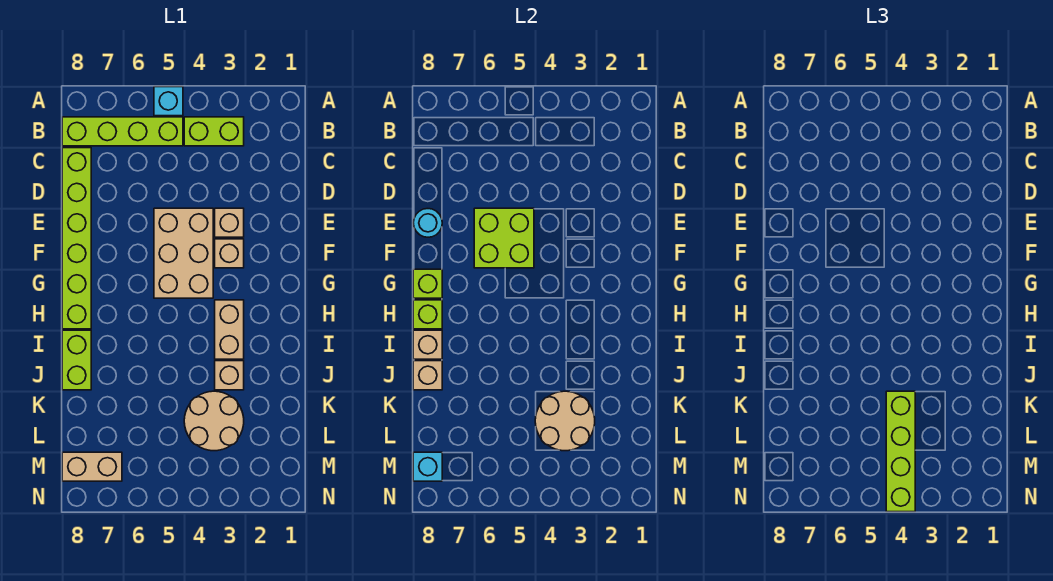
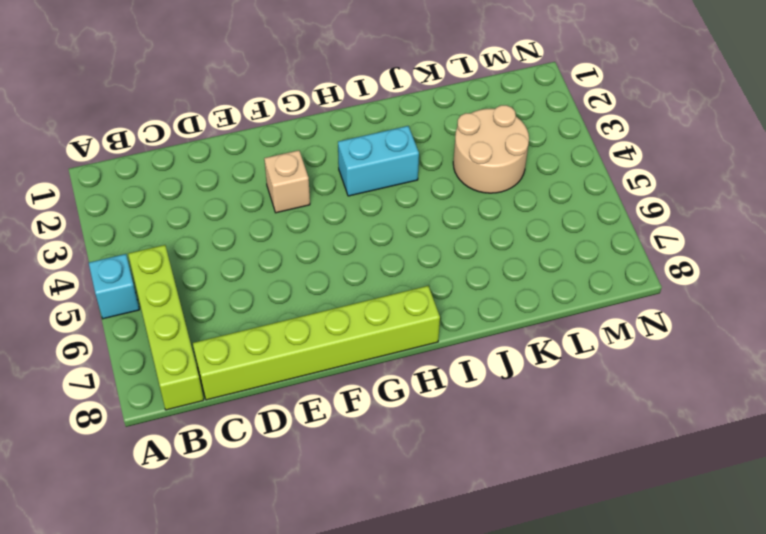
cyan 1x2 brick [338,126,419,196] -> tan 1x2 brick [215,300,244,359]
none -> lime 1x2 brick [184,117,244,146]
none -> tan 1x1 brick [215,208,244,237]
none -> tan 2x3 brick [154,208,213,298]

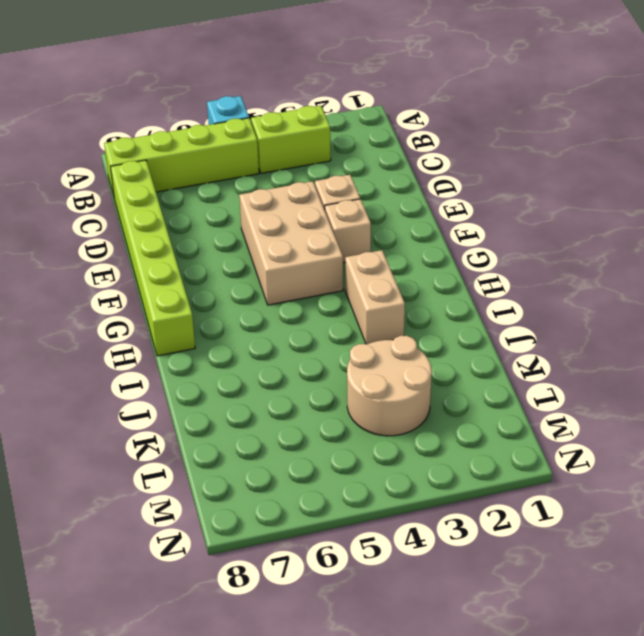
none -> lime 1x2 brick [62,330,91,390]
none -> tan 1x1 brick [215,361,244,390]
none -> tan 1x2 brick [62,452,122,481]

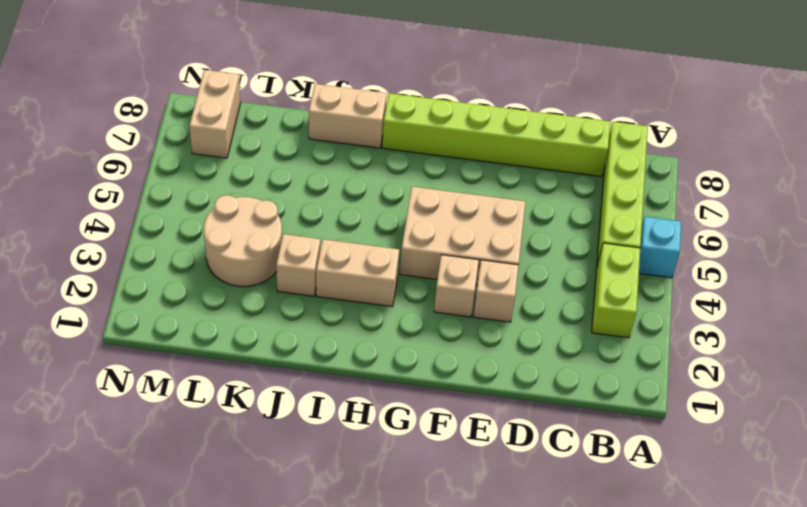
tan 1x2 brick [309,84,387,148] -> lime 1x2 brick [62,330,91,390]
none -> lime 2x2 brick [474,208,534,268]
none -> cyan 1x1 round brick [413,209,442,237]
none -> lime 1x1 brick [413,269,442,298]

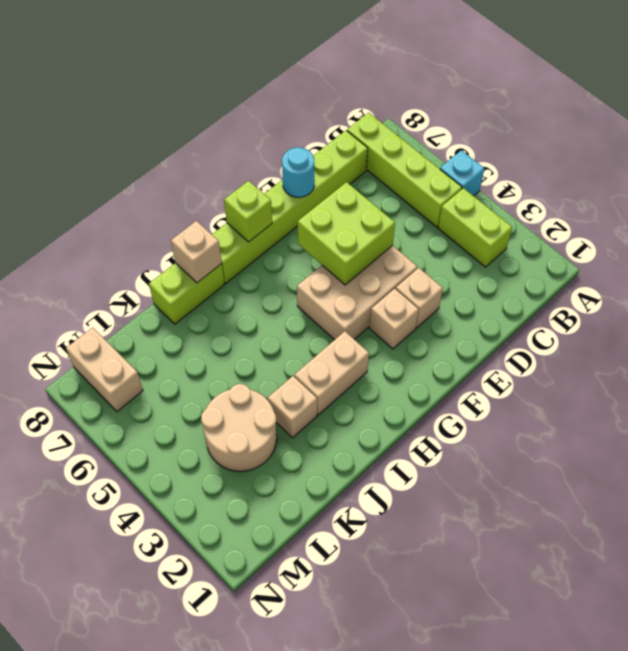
none -> lime 1x1 brick [413,300,442,329]
none -> tan 1x1 brick [413,361,442,390]
none -> tan 2x2 round brick [535,391,595,451]

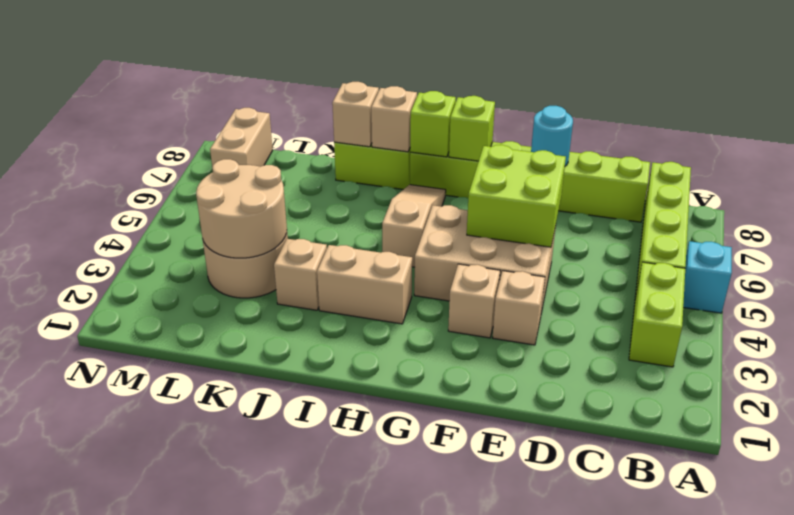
tan 1x3 slope [382,185,446,267] -> none
none -> cyan 1x1 brick [413,452,442,481]
none -> lime 1x4 brick [886,391,915,512]

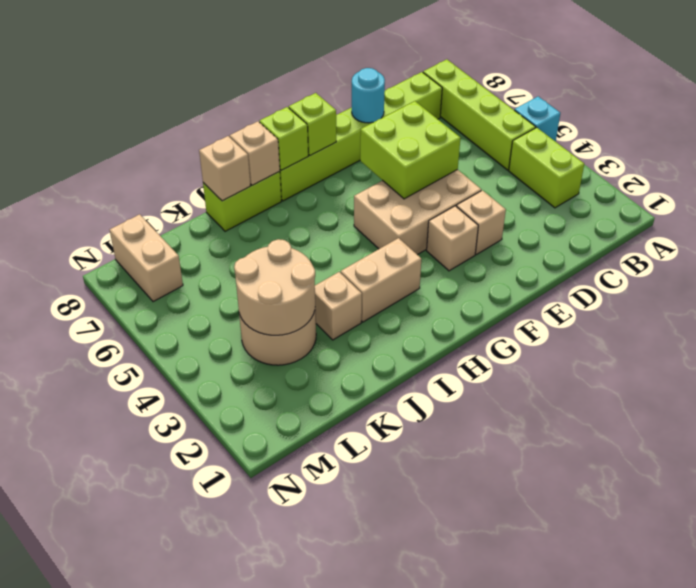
none -> cyan 1x1 brick [413,452,442,481]
none -> lime 1x4 brick [886,391,915,512]

